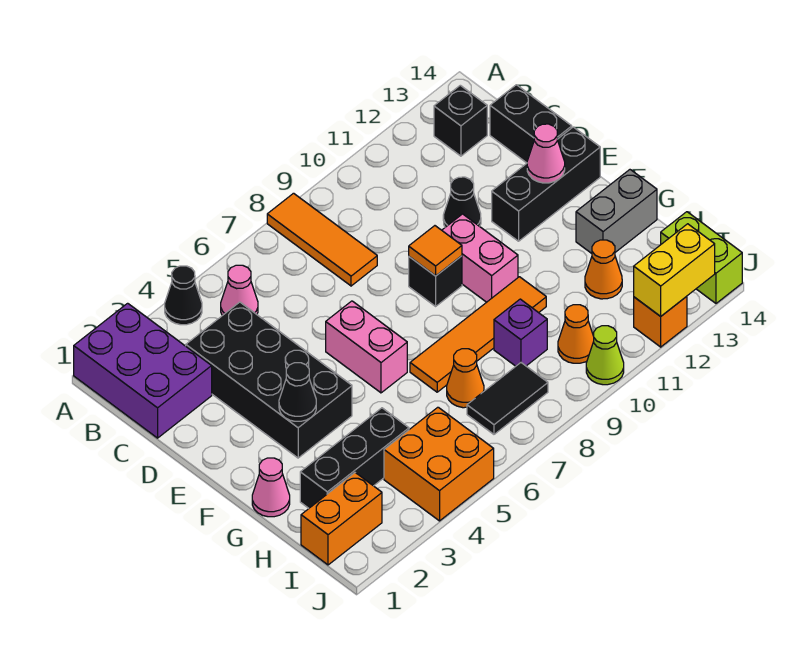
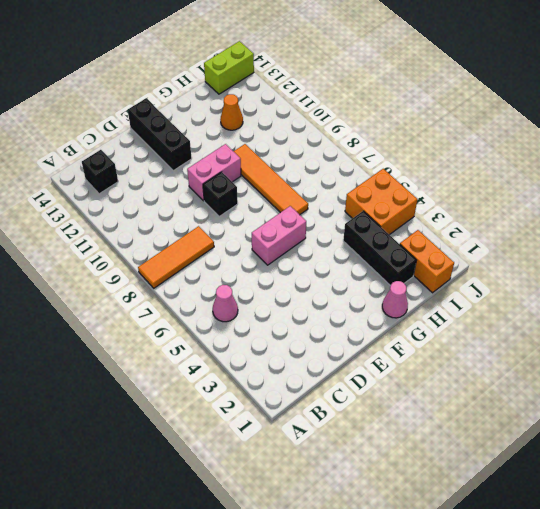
none -> purple 2x3 brick [74,303,212,438]
none -> black 1x1 cone [165,266,202,325]
none -> black 2x4 brick [186,302,352,458]
none -> black 1x2 brick [490,85,572,163]

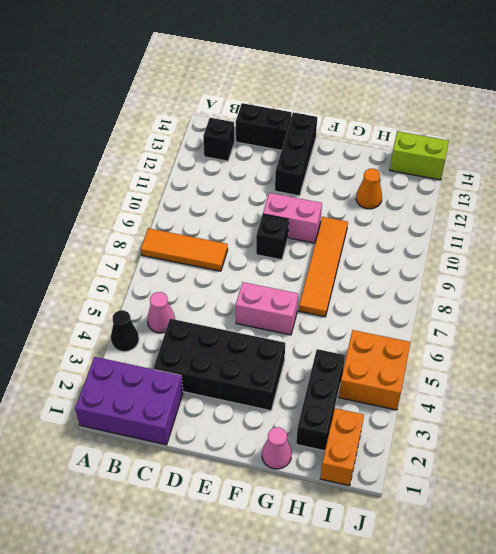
none -> black 1x1 cone [443,177,481,227]
none -> grey 1x2 brick [576,170,657,253]
none -> orange 1x1 cone [447,349,484,408]
none -> purple 1x1 brick [494,299,547,366]

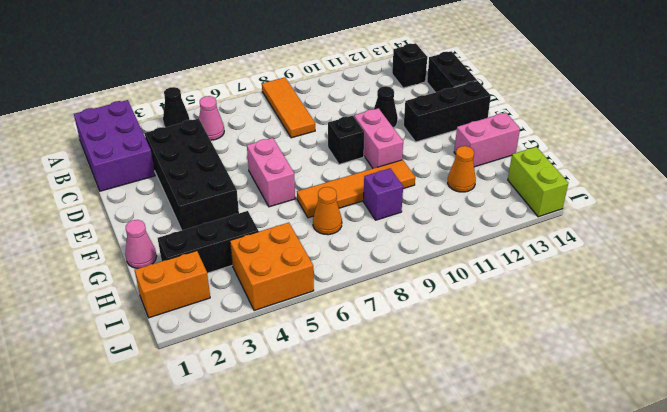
pink 1x2 brick [454,113,520,167] -> grey 1x2 brick [576,170,657,253]
none -> black 1x2 tile [467,363,548,434]
none -> orange 1x1 cone [558,305,594,363]
none -> lime 1x1 cone [586,326,624,385]
none -> orange 1x1 brick [634,296,687,347]

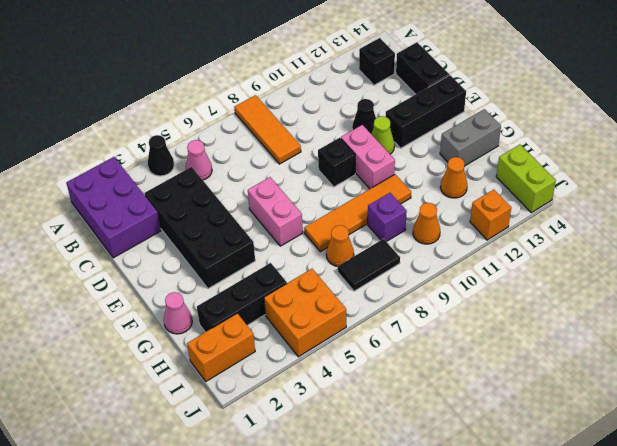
lime 1x1 cone [372,116,395,154] -> lime 1x1 cone moved to [586,326,624,385]
none -> orange 1x1 tile [409,226,462,276]
none -> pink 1x1 cone [527,124,565,183]
none -> black 1x1 cone [279,363,316,421]
none -> yellow 1x2 brick [634,224,715,316]

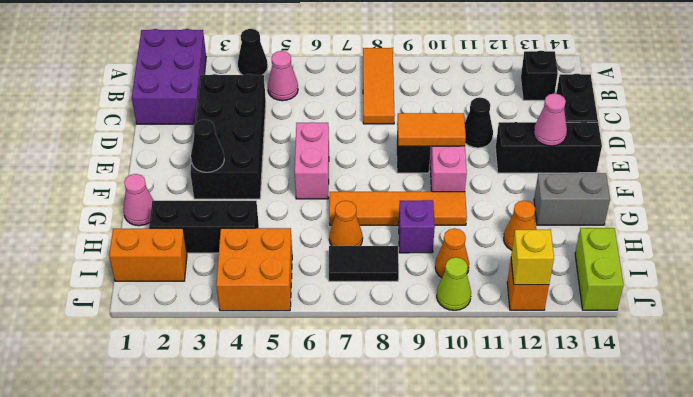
orange 1x2 tile [397,113,466,146] -> orange 1x1 tile [409,226,462,276]
yellow 1x1 brick [511,230,554,285] -> yellow 1x2 brick [634,224,715,316]

